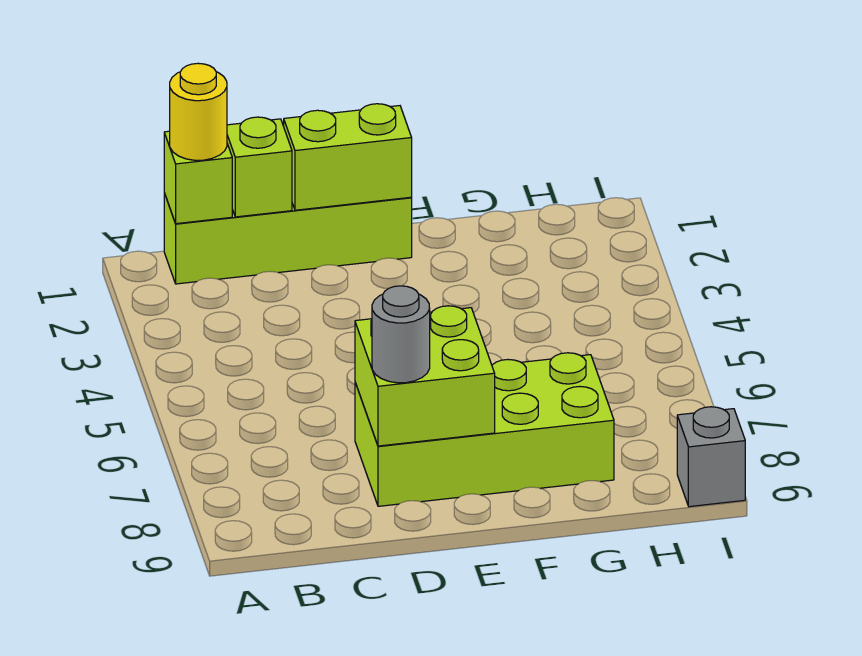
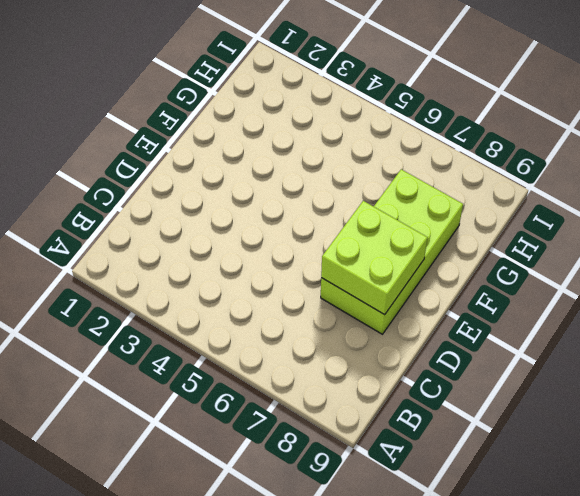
none -> lime 1x4 brick [164,193,412,284]
none -> grey 1x1 brick [677,407,745,507]

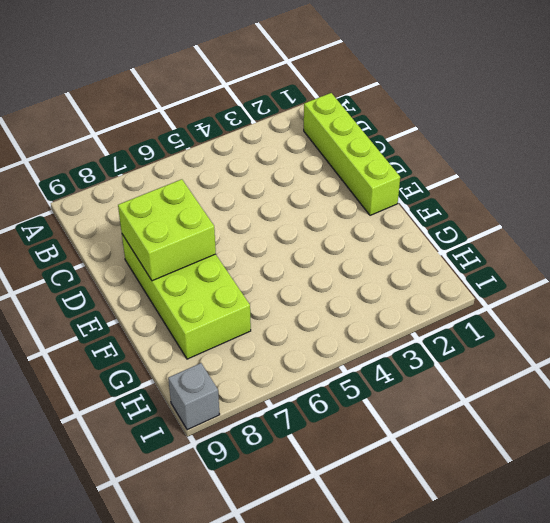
none -> lime 1x1 brick [164,131,232,224]
none -> lime 1x1 brick [227,117,292,217]

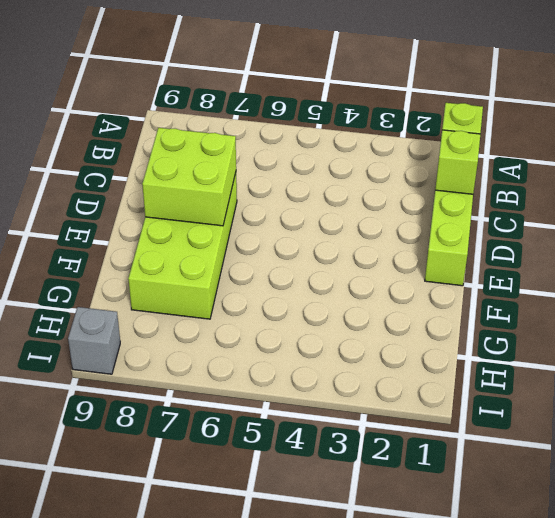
none -> lime 1x2 brick [284,104,412,210]
none -> yellow 1x1 round brick [170,63,227,160]

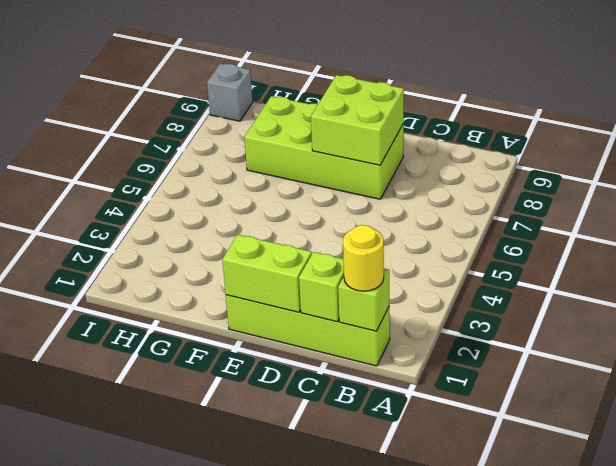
none -> grey 1x1 round brick [372,286,430,383]

